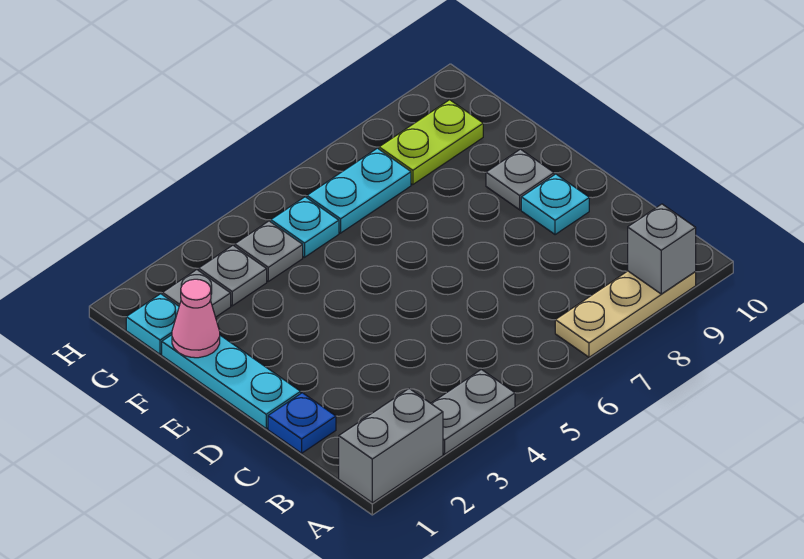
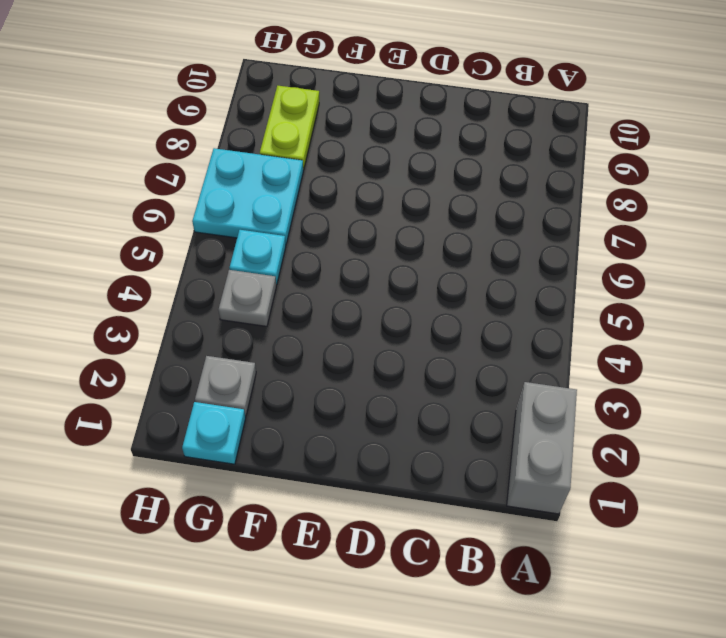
cyan 2x2 plate [192,148,303,244] -> cyan 1x2 plate [307,148,411,233]
none -> grey 1x2 plate [431,369,515,454]
none -> tan 1x3 plate [555,271,696,357]
none -> blue 1x1 plate [268,393,336,453]

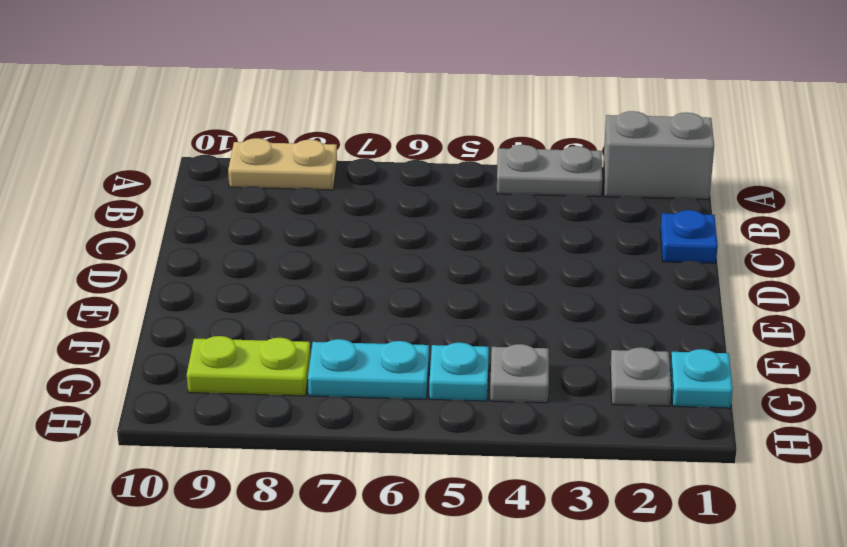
tan 1x2 plate [228,138,337,190] -> tan 1x3 plate [555,271,696,357]
none -> cyan 1x3 plate [162,335,301,428]
none -> cyan 1x1 plate [521,174,589,235]
none -> grey 1x1 plate [486,149,554,210]

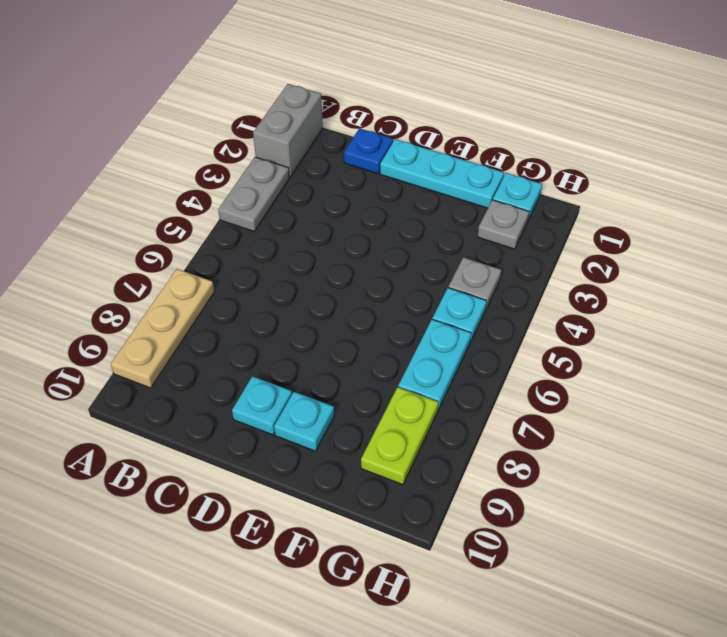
cyan 1x1 plate [274,392,334,451] -> grey 1x1 plate [486,149,554,210]
none -> grey 1x1 plate [199,245,267,306]
none -> grey 1x1 brick [628,204,696,294]
none -> pink 1x1 cone [172,279,220,358]

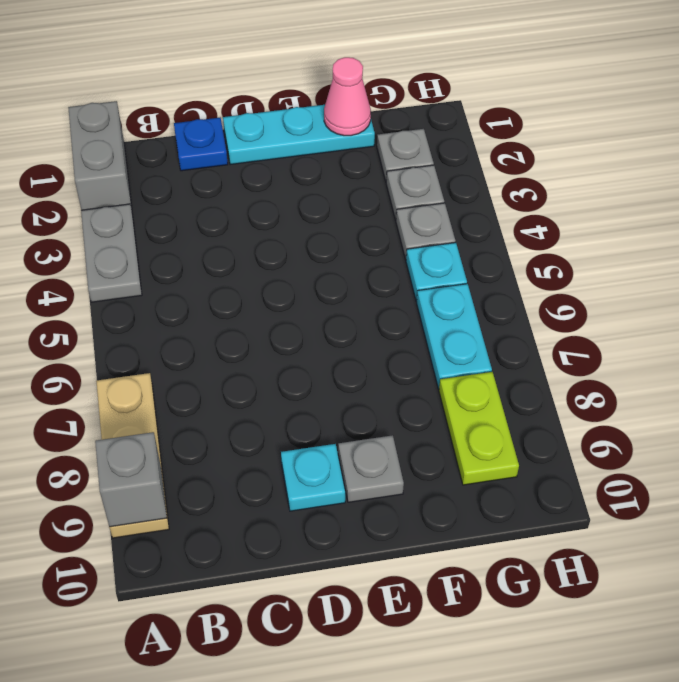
none -> cyan 1x1 plate [126,294,179,354]

